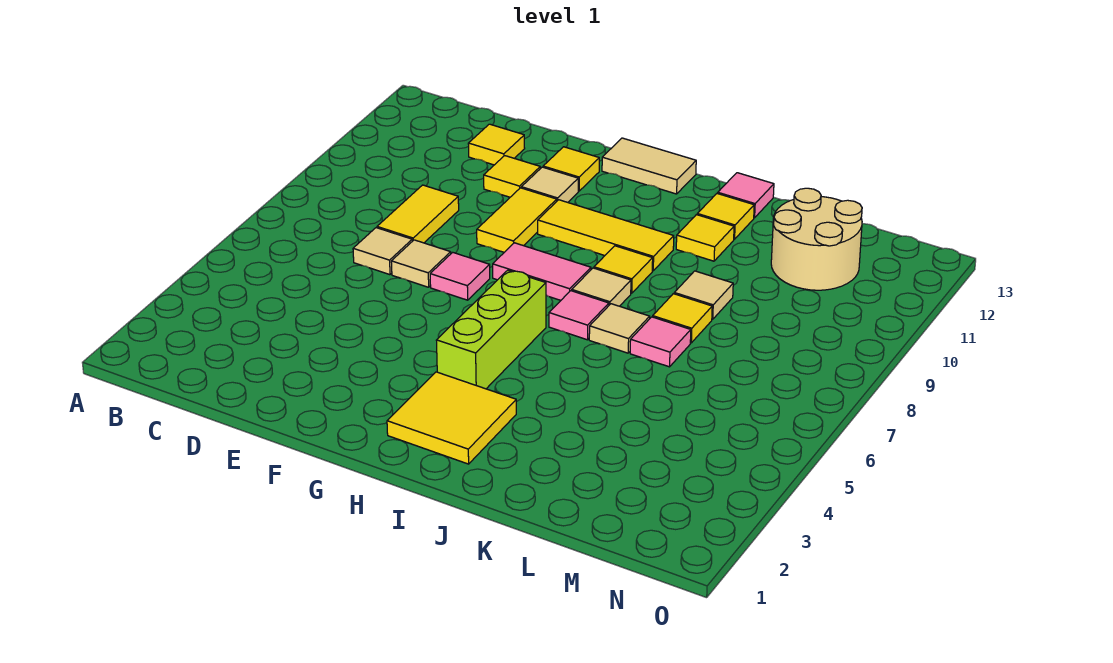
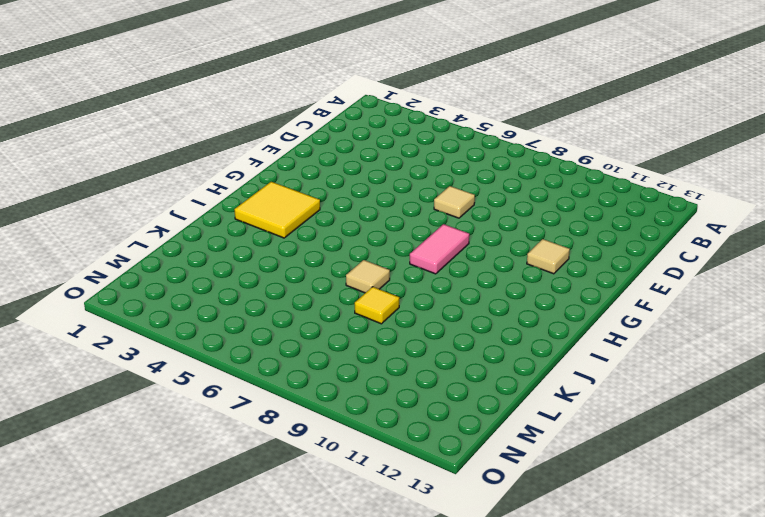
none -> tan 1x1 tile [353,228,412,275]
none -> yellow 1x2 tile [377,185,459,243]
none -> yellow 1x1 tile [468,124,525,165]

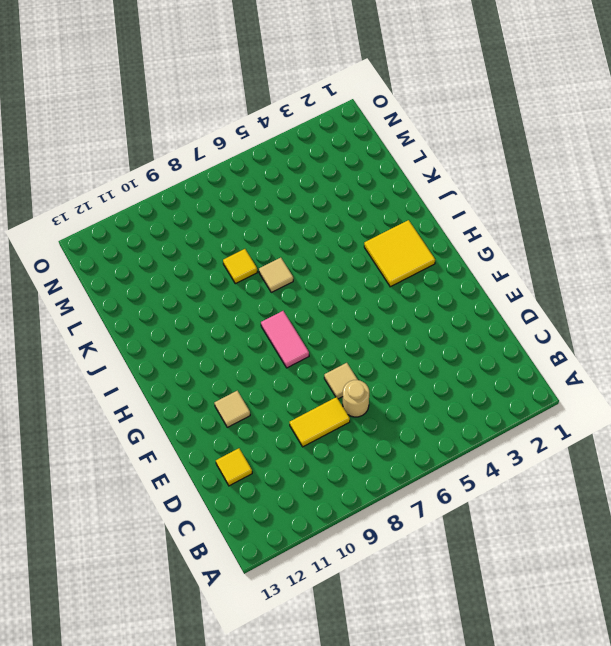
tan 1x1 round brick [343,380,369,417] -> tan 1x1 tile [353,228,412,275]
none -> yellow 1x1 tile [484,156,540,197]
none -> pink 1x1 tile [430,252,490,300]
none -> yellow 1x2 tile [477,188,557,252]

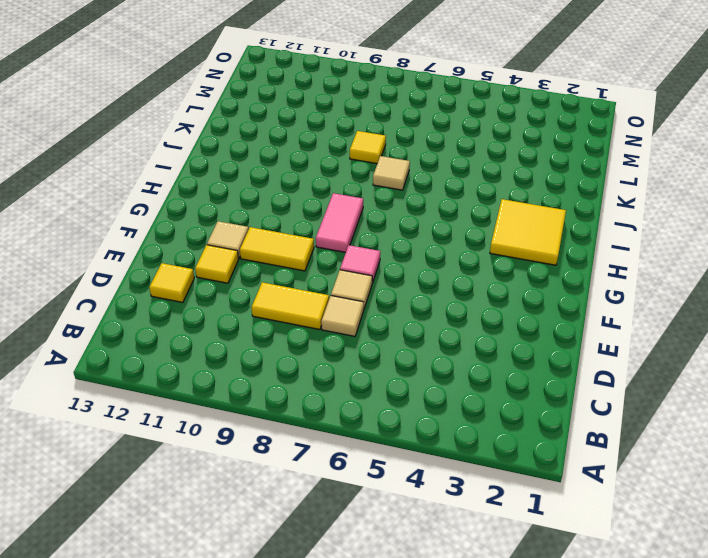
none -> yellow 1x1 tile [543,147,599,191]
none -> yellow 1x3 tile [538,200,674,271]
none -> tan 1x2 tile [602,138,696,194]

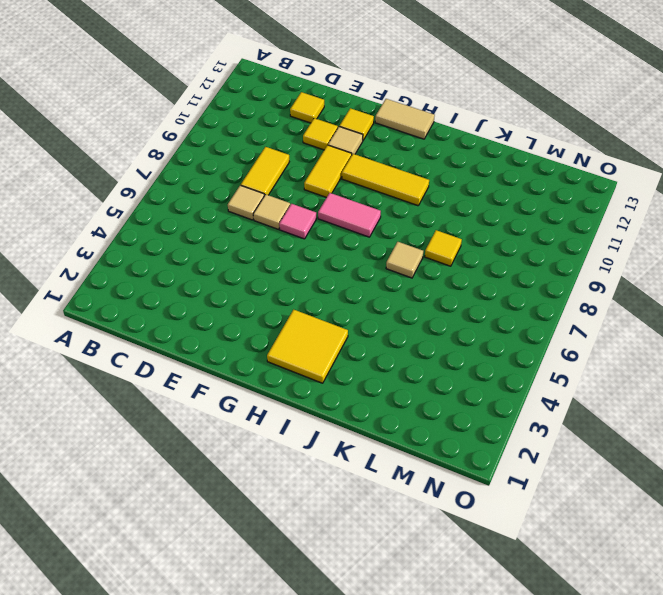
none -> lime 1x3 brick [436,270,546,389]
none -> pink 1x1 tile [549,291,609,340]
none -> tan 1x1 tile [572,268,631,306]

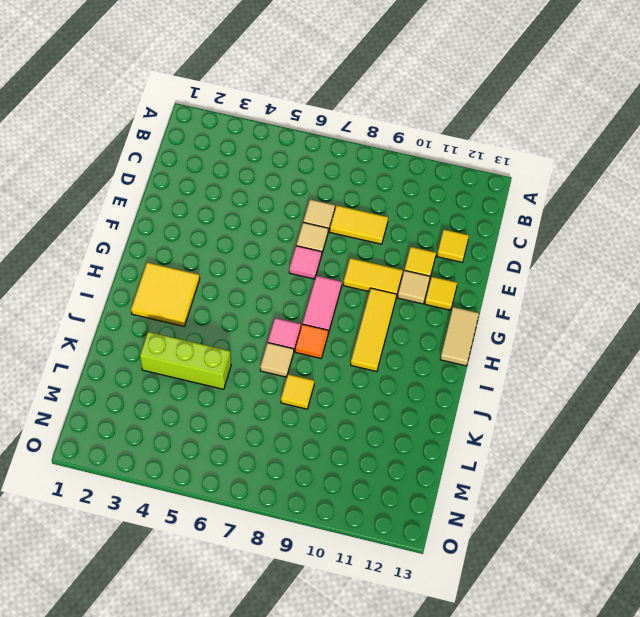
orange 1x1 tile [295,324,328,358] -> tan 1x1 tile [572,268,631,306]
lime 1x3 brick [140,332,231,389] -> lime 1x3 brick moved to [436,270,546,389]
none -> yellow 1x1 tile [594,246,653,293]
none -> yellow 1x1 tile [676,215,734,261]
none -> yellow 1x1 tile [697,193,754,239]

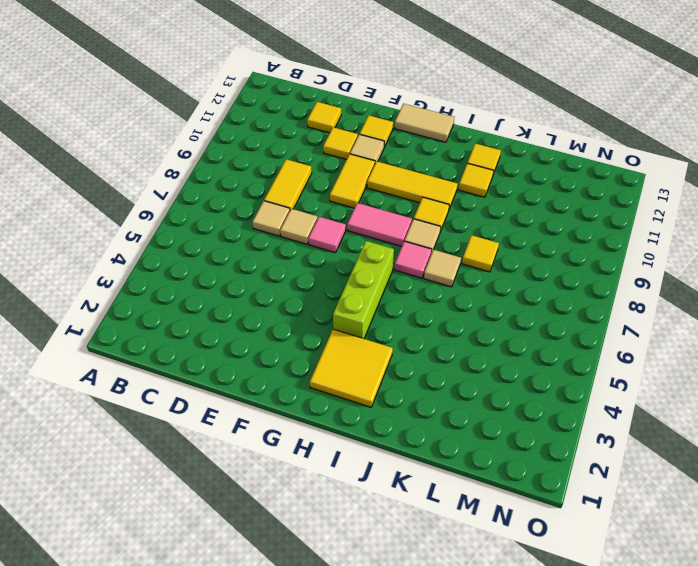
none -> pink 1x1 tile [718,173,774,218]
none -> pink 1x1 tile [630,317,691,367]
none -> tan 1x1 tile [674,271,733,319]

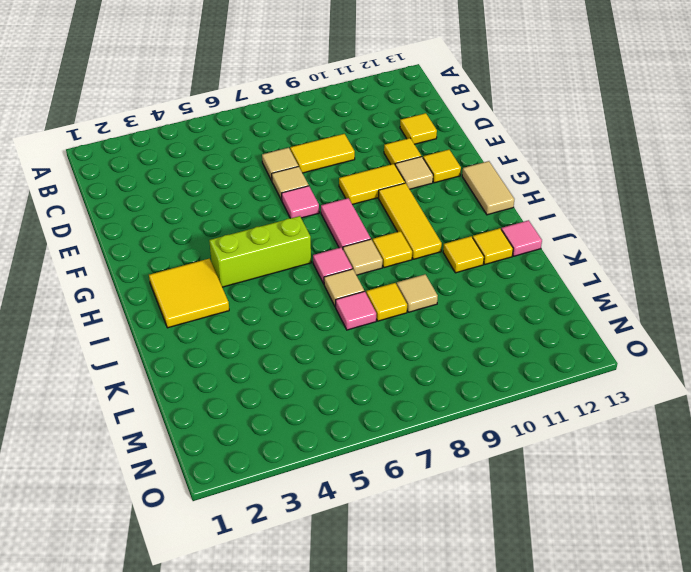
none -> tan 2x2 round brick [771,188,862,290]

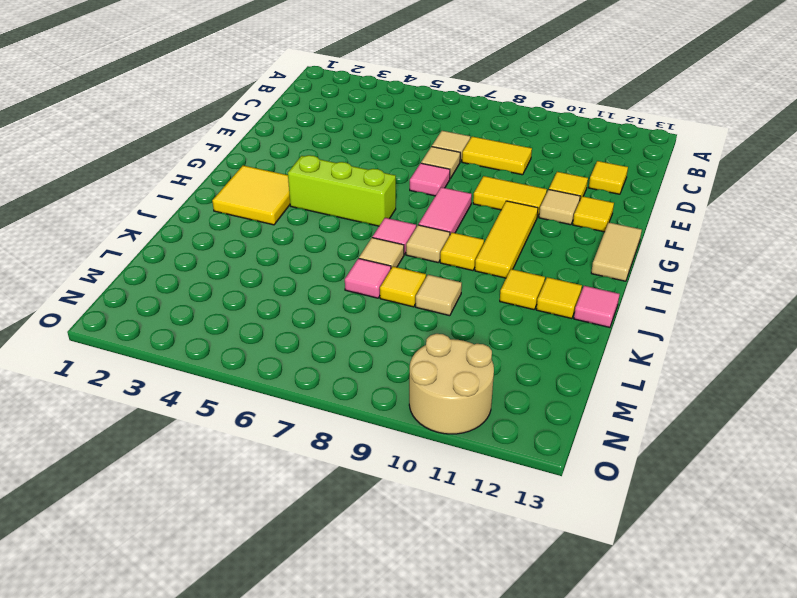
tan 2x2 round brick [409,334,494,434] -> tan 2x2 round brick moved to [771,188,862,290]

